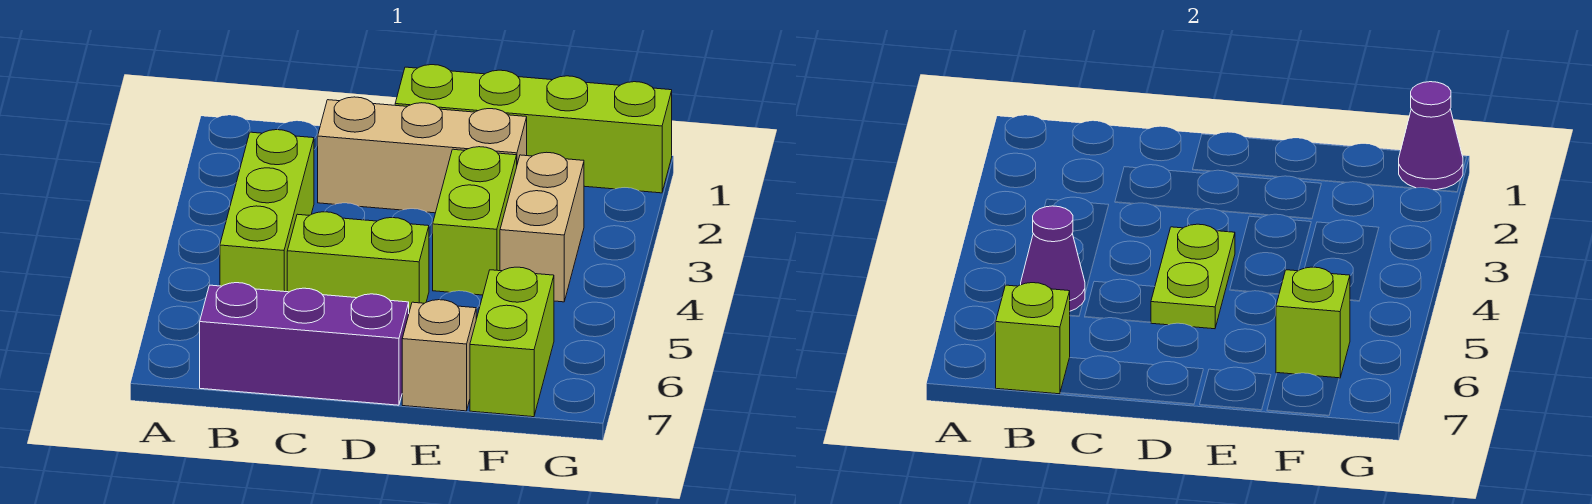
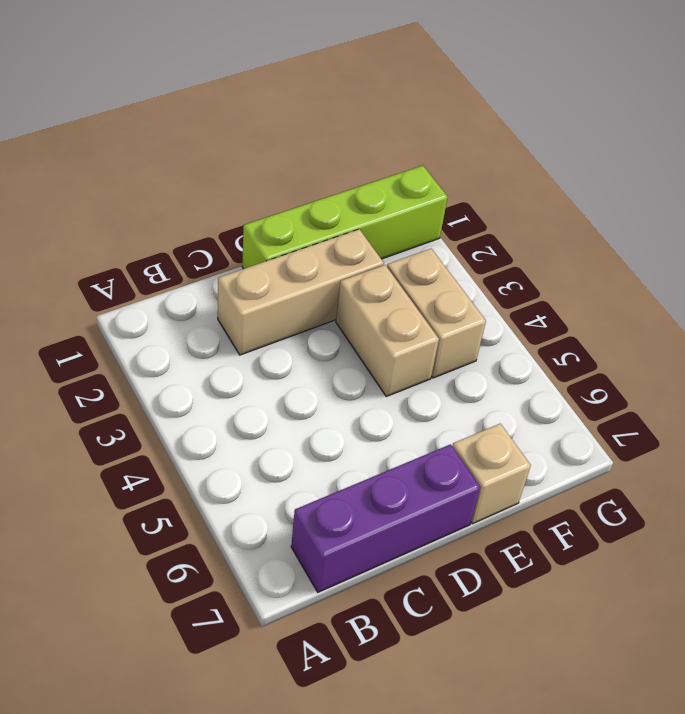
tan 1x2 brick [336,265,439,396] -> lime 1x2 brick [433,147,517,295]
none -> lime 1x3 brick [220,130,314,292]
none -> lime 1x2 brick [287,212,429,312]
none -> lime 1x2 brick [470,267,554,417]

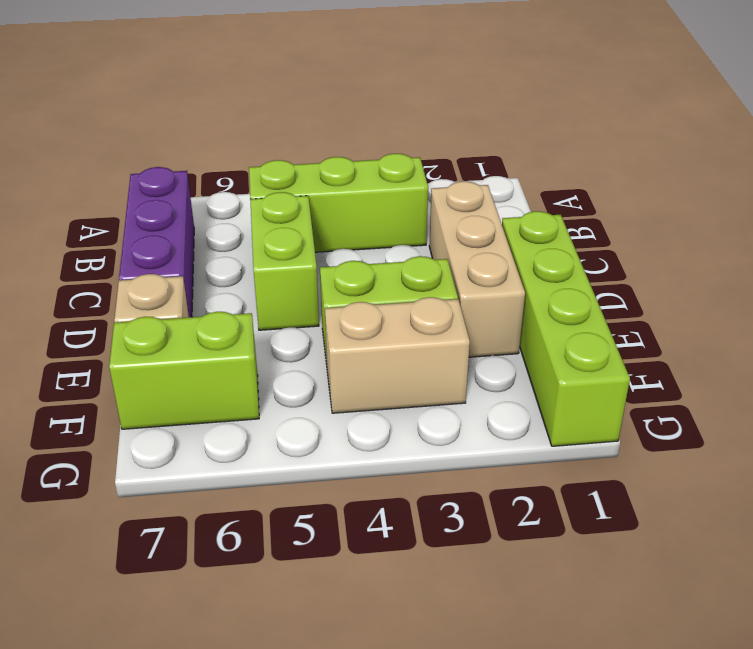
none -> purple 1x1 cone [1021,206,1085,311]
none -> lime 1x1 brick [996,283,1070,394]
none -> lime 1x2 plate [1151,224,1235,329]

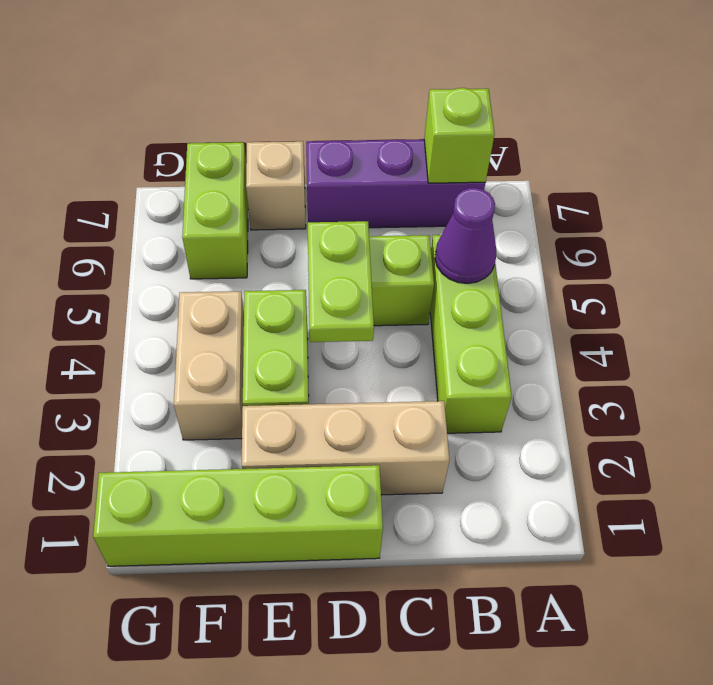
none -> lime 1x1 brick [1276,267,1350,378]
none -> purple 1x1 cone [1399,82,1463,190]

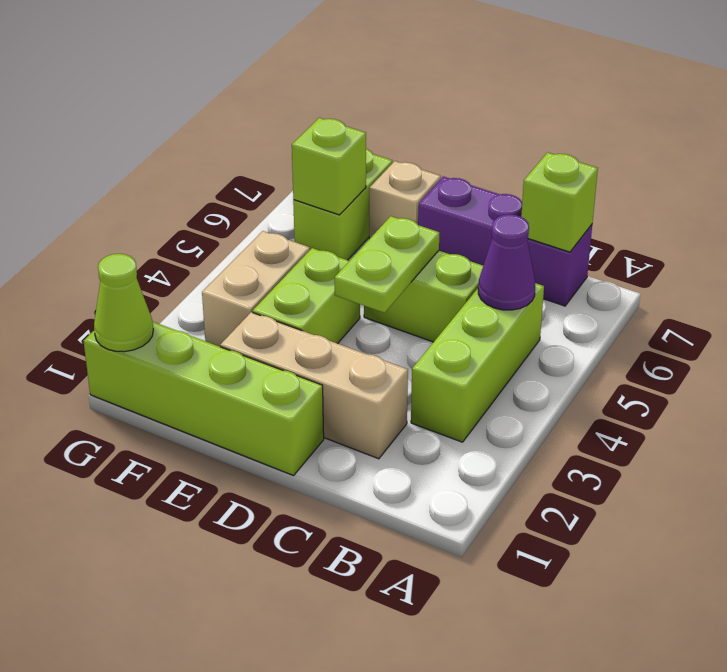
lime 1x1 cone [94,254,153,352] -> purple 1x1 cone [1399,82,1463,190]

